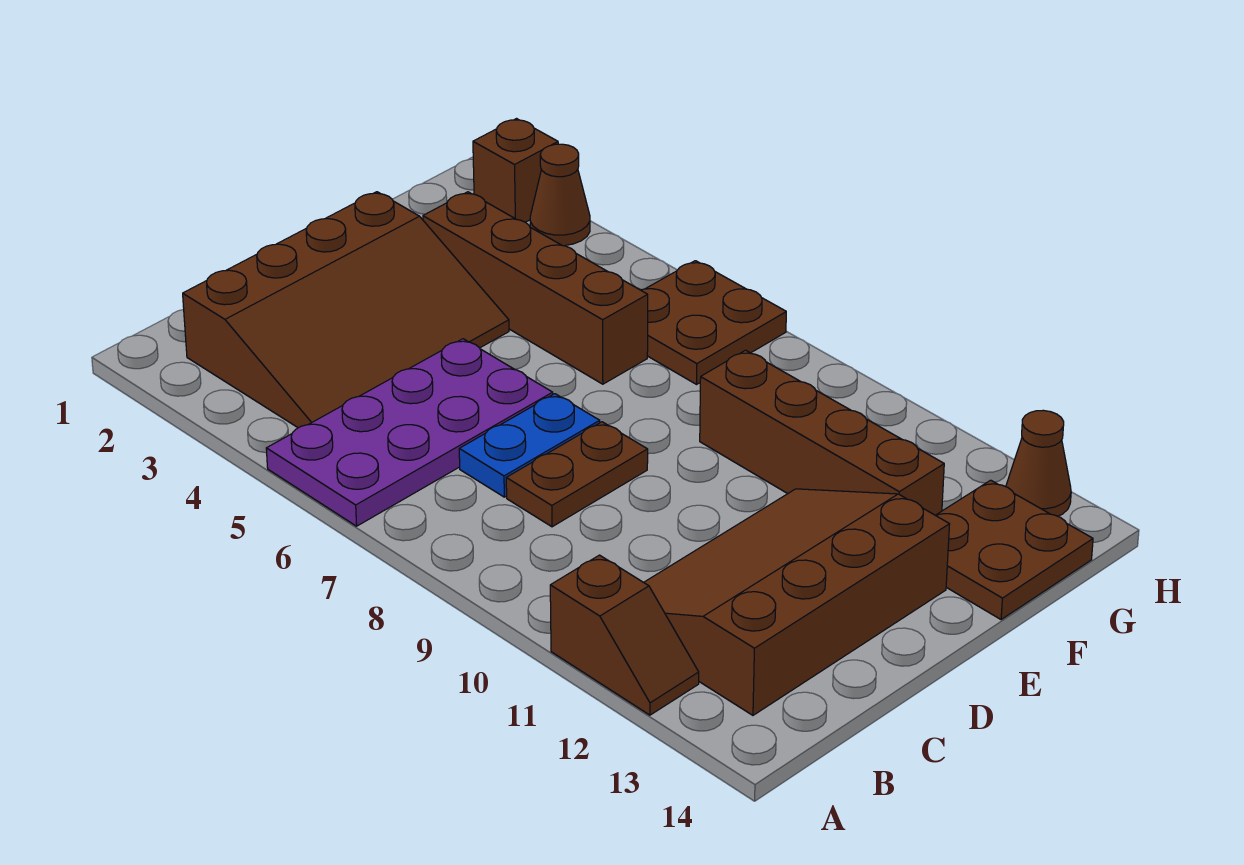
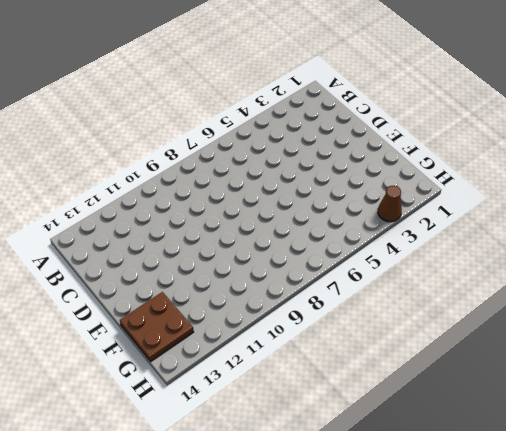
none -> purple 2x4 plate [266,339,553,526]
none -> brown 1x2 slope [550,555,699,715]
none -> brown 3x4 slope [183,192,509,428]

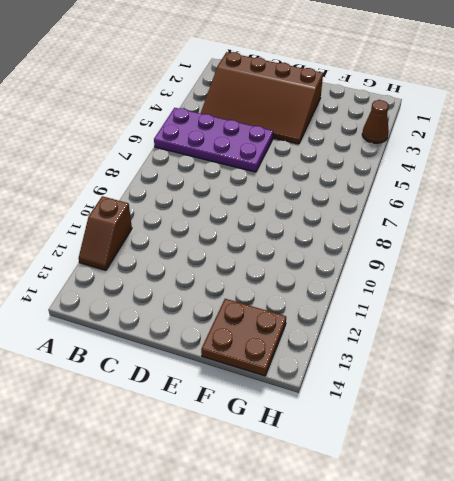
none -> brown 3x4 slope [644,489,950,715]
none -> blue 1x2 plate [459,394,600,497]
none -> brown 1x2 plate [506,422,648,527]

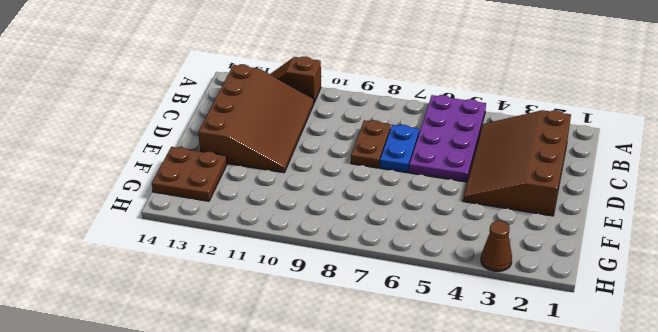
none -> brown 1x4 brick [423,192,648,384]
none -> brown 1x4 brick [700,350,944,515]
none -> brown 2x2 plate [641,261,786,384]

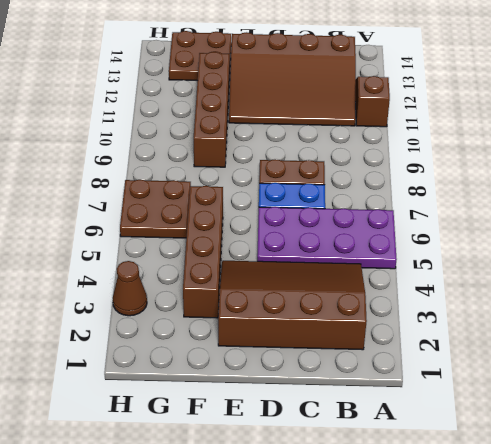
none -> brown 1x1 brick [473,119,558,222]
none -> brown 1x1 cone [1006,410,1071,516]

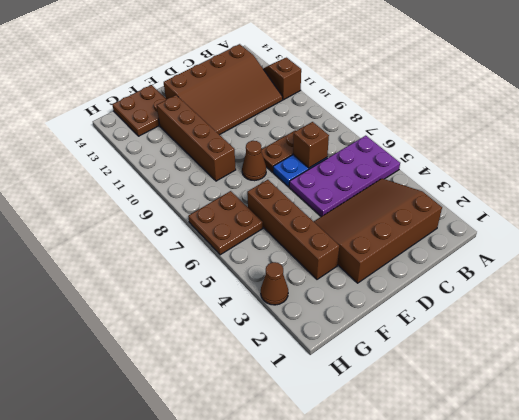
brown 1x1 brick [293,122,329,168] -> brown 1x1 brick moved to [473,119,558,222]
brown 1x1 cone [242,141,266,181] -> brown 1x1 cone moved to [1006,410,1071,516]

